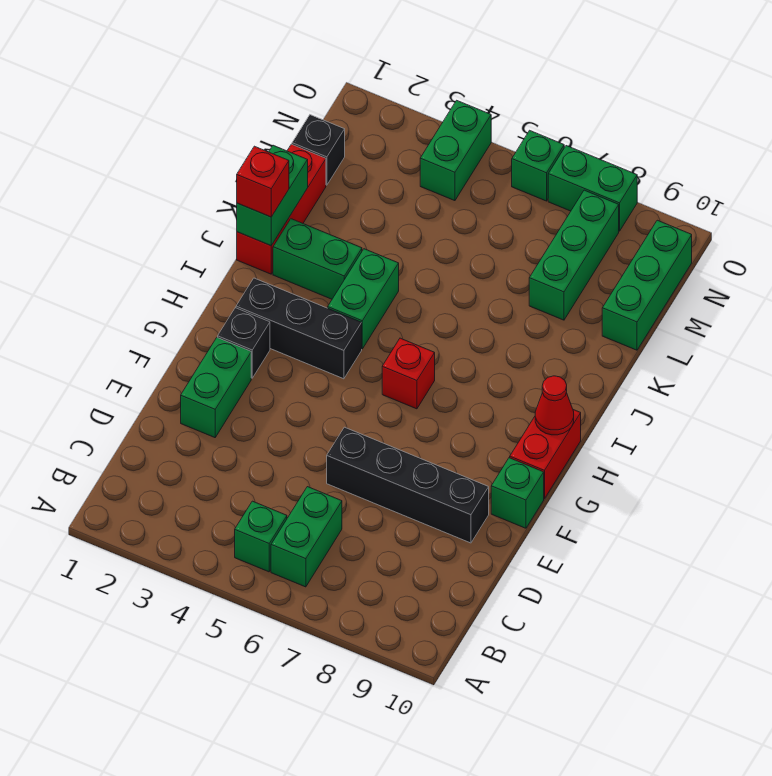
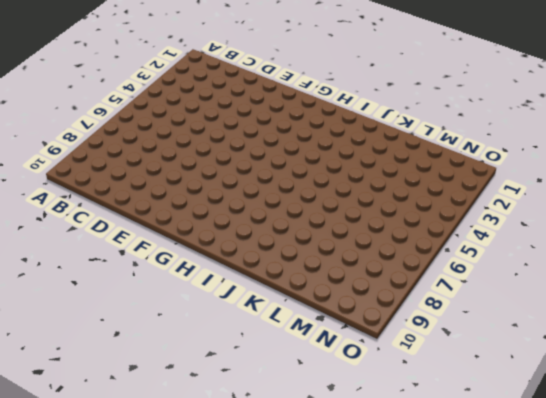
none -> green 1x1 brick [235,501,287,572]
none -> green 1x2 brick [271,487,342,587]
none -> green 1x2 brick [181,337,251,438]

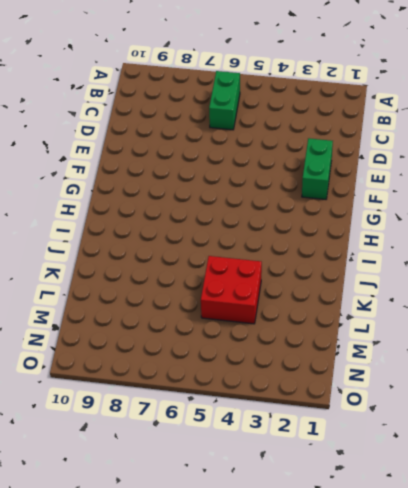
red 2x2 brick [201,256,262,324] -> none
none -> green 1x1 brick [235,501,287,572]
none -> black 1x4 brick [327,427,489,543]
none -> green 1x1 brick [491,458,544,528]

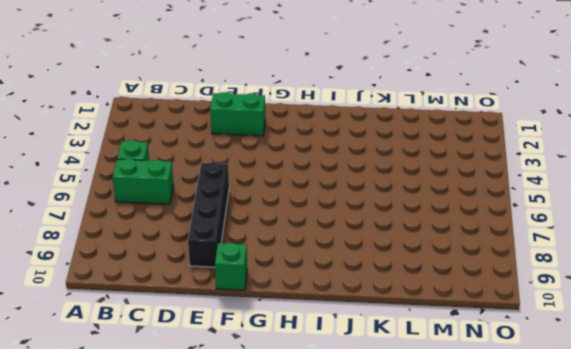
none -> black 1x1 brick [218,308,270,378]
none -> red 1x2 brick [510,410,581,499]
none -> black 1x3 brick [236,278,362,379]

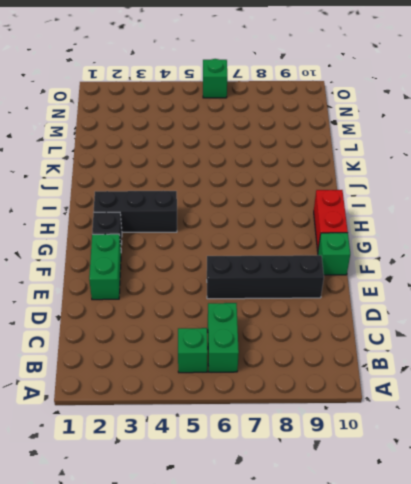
none -> red 1x1 brick [382,338,435,409]
none -> green 1x2 brick [328,249,399,349]
none -> red 1x3 brick [237,144,326,274]

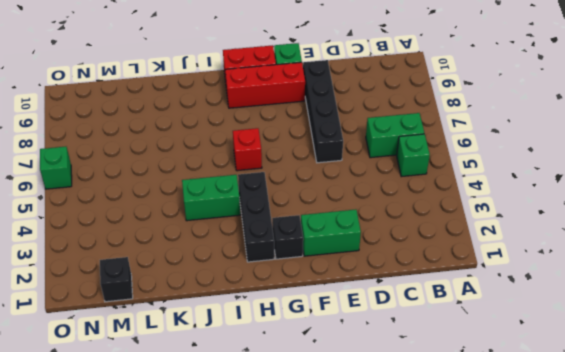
red 1x3 brick [225,62,305,108] -> red 1x3 brick moved to [237,144,326,274]
none -> green 1x2 brick [273,219,362,299]
none -> green 1x3 brick [529,190,619,320]
none -> green 1x3 brick [602,220,692,350]

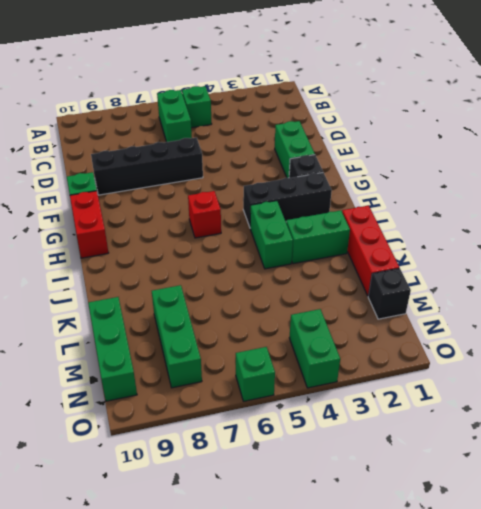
none -> green 1x2 brick [548,146,637,231]
none -> red 1x1 cone [535,376,574,435]
none -> green 1x2 brick [237,145,308,246]

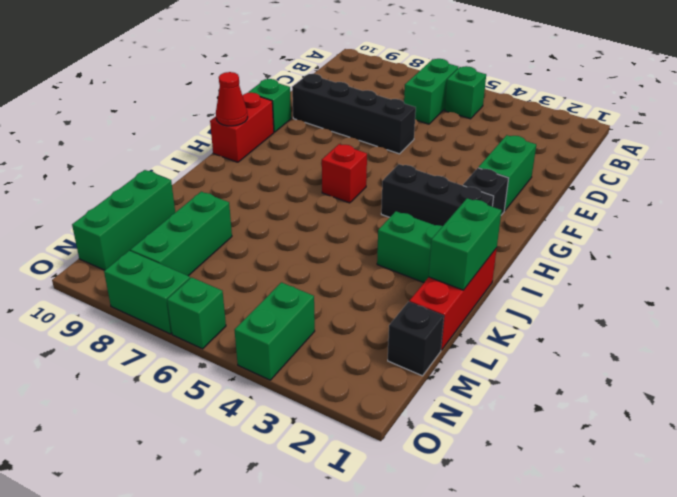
none -> green 1x2 brick [328,249,399,349]
none -> red 1x1 brick [237,146,289,217]

